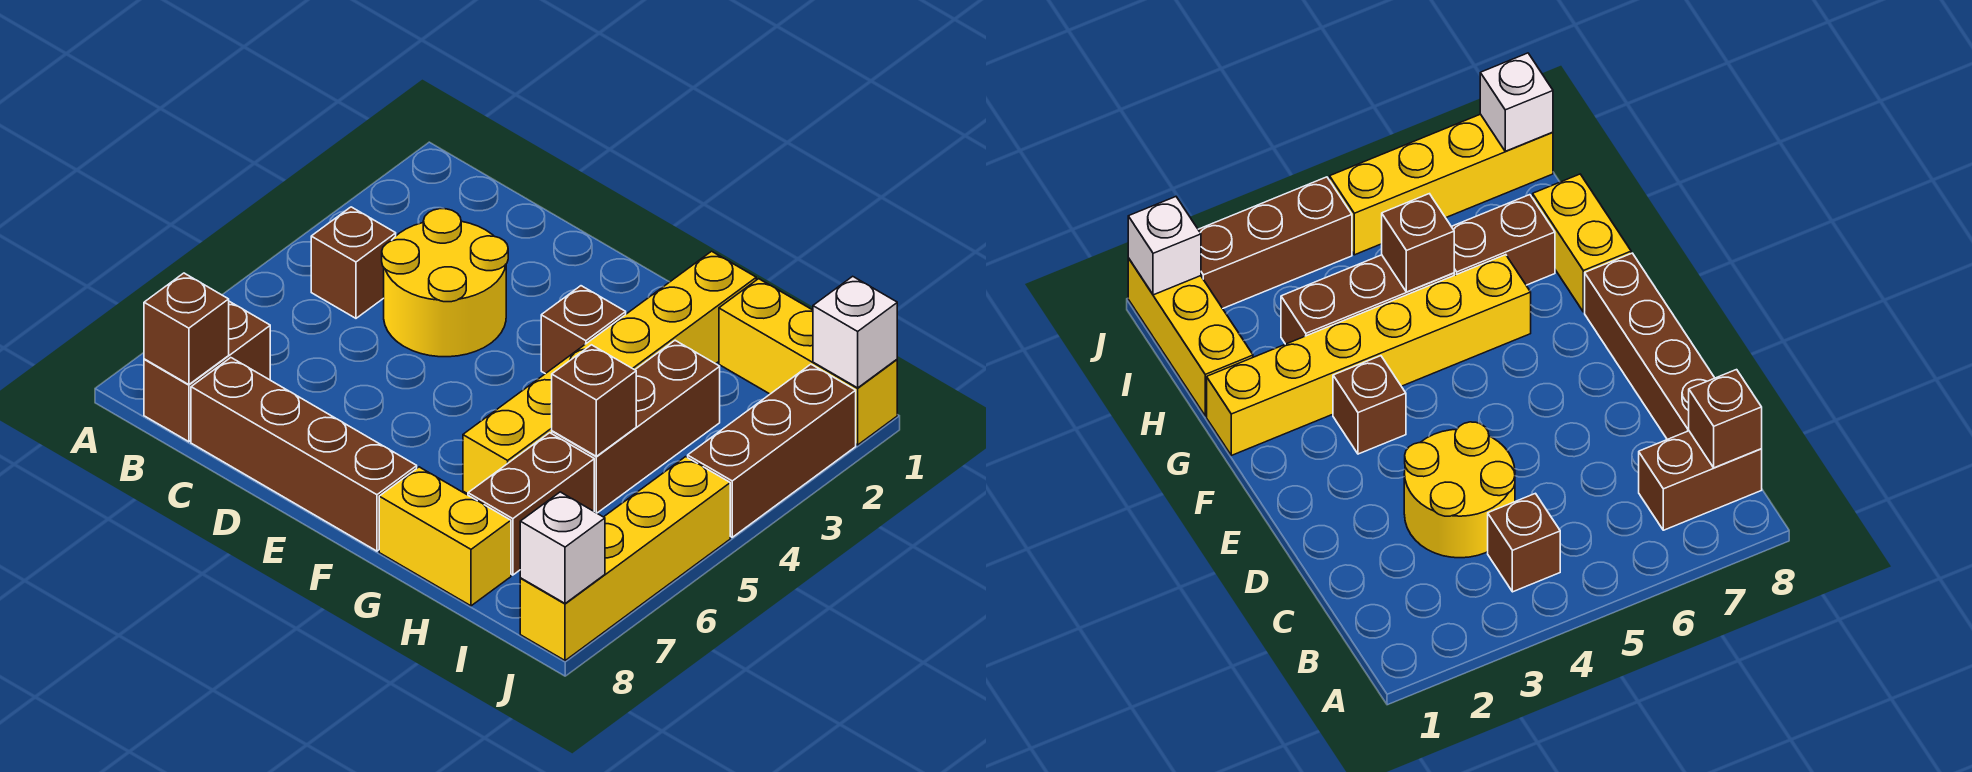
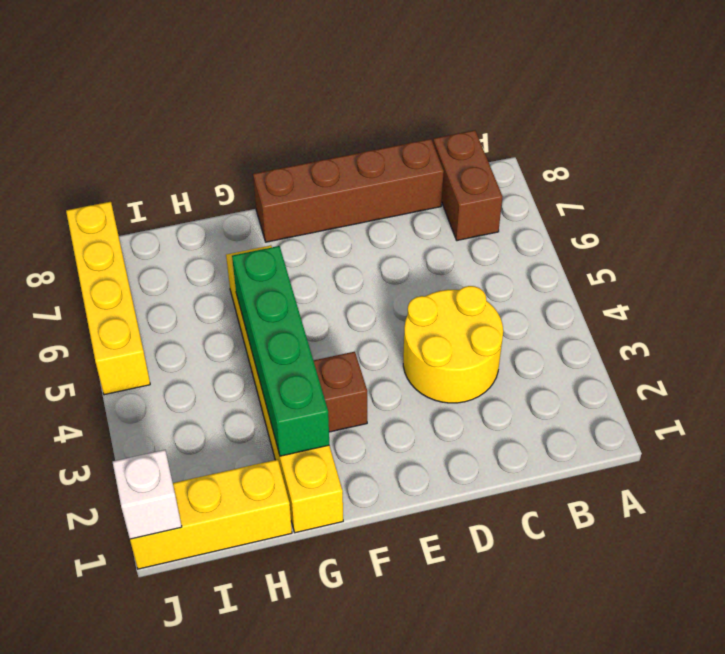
green 1x4 brick [232,246,329,456] -> none
none -> brown 1x1 brick [311,207,396,318]
none -> yellow 1x2 brick [379,467,511,606]
none -> brown 1x3 brick [552,340,720,513]

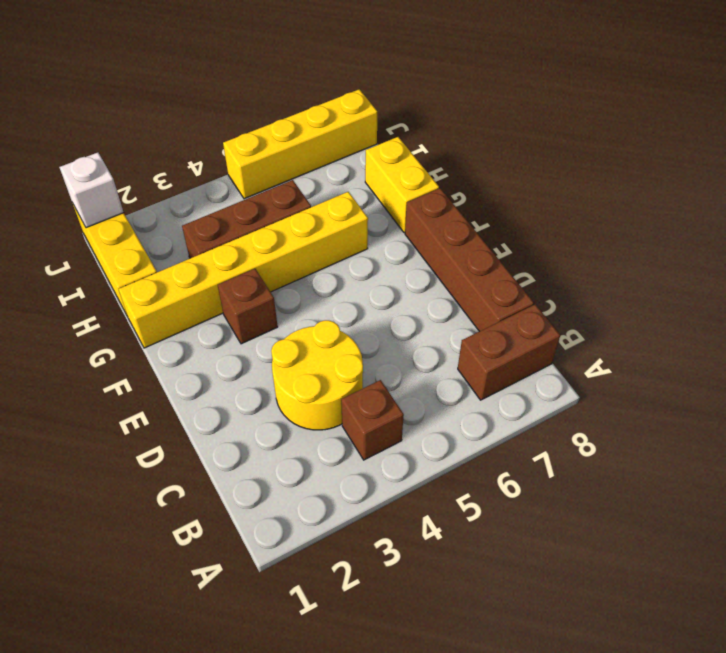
none -> brown 1x2 brick [468,433,594,575]
none -> brown 1x3 brick [688,364,856,537]
none -> brown 1x1 brick [144,273,229,385]

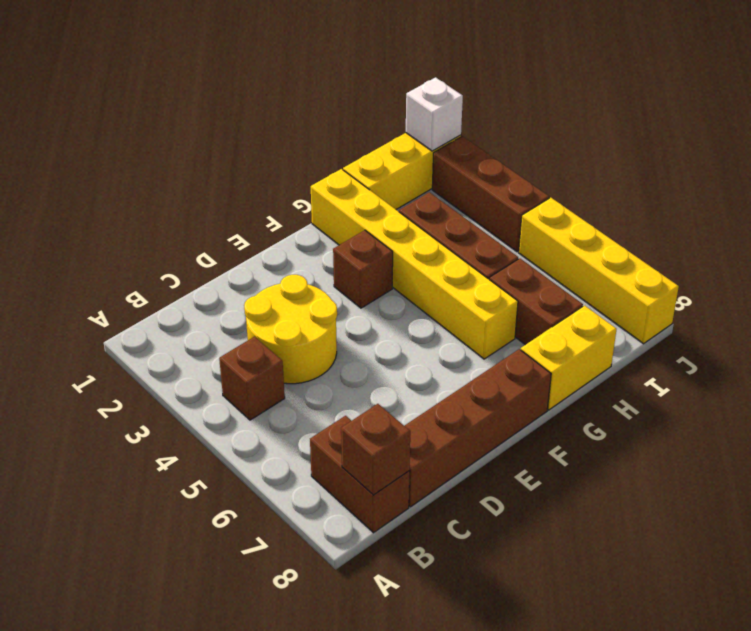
none -> brown 1x1 brick [552,345,636,456]
none -> white 1x1 brick [520,492,605,604]

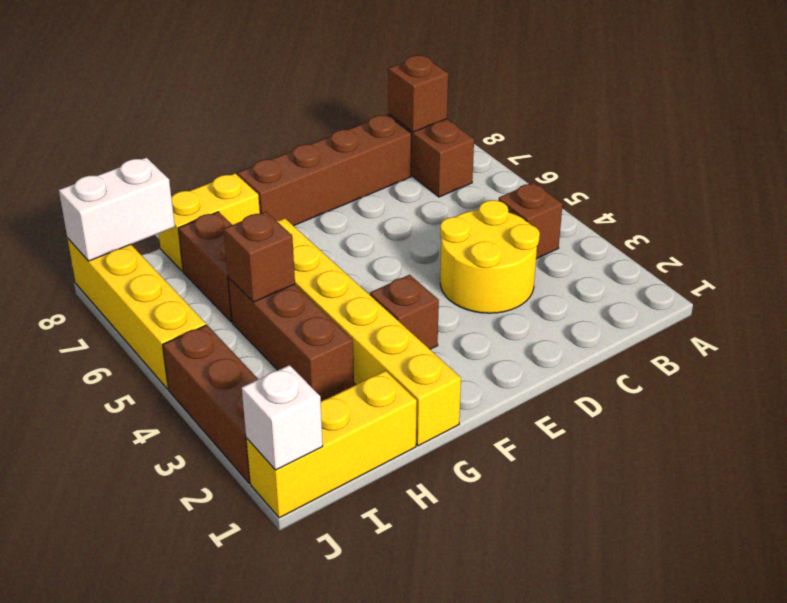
white 1x2 brick [59,158,175,261] -> white 1x1 brick [520,492,605,604]

